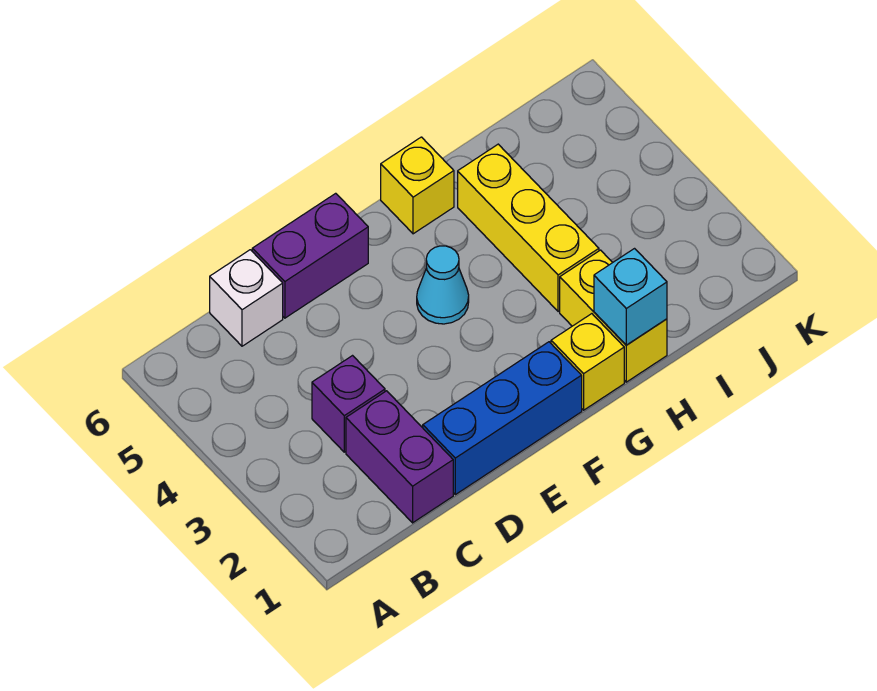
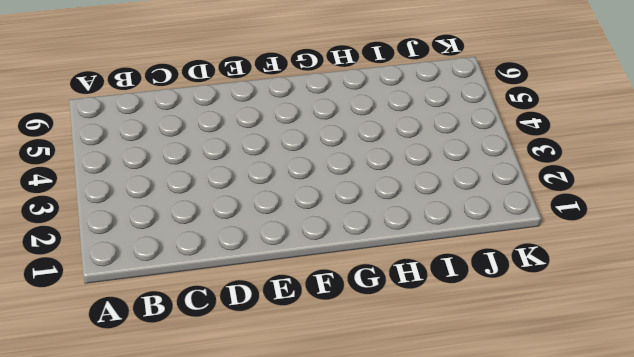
none -> purple 1x2 brick [346,391,453,523]
none -> purple 1x1 brick [312,356,385,452]

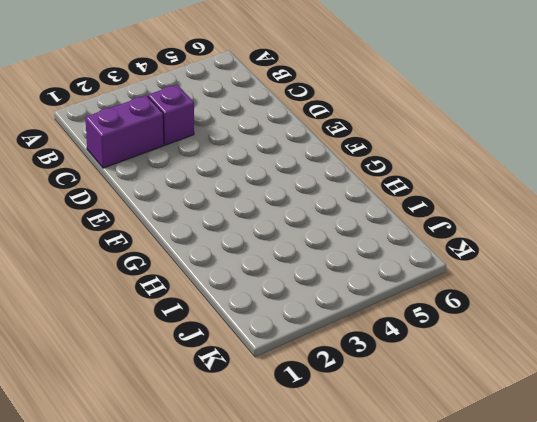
none -> white 1x1 brick [210,250,283,346]
none -> blue 1x3 brick [423,342,582,495]

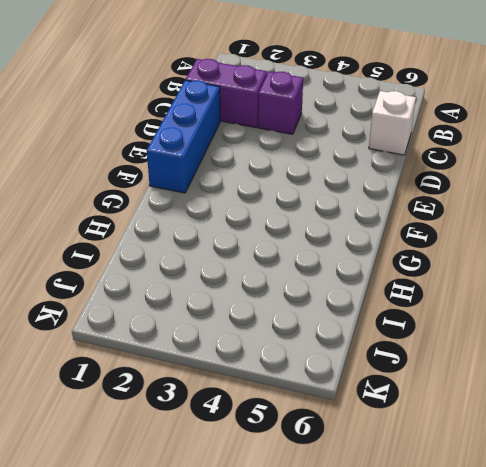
none -> purple 1x2 brick [252,193,368,318]
none -> cyan 1x1 cone [417,246,469,324]

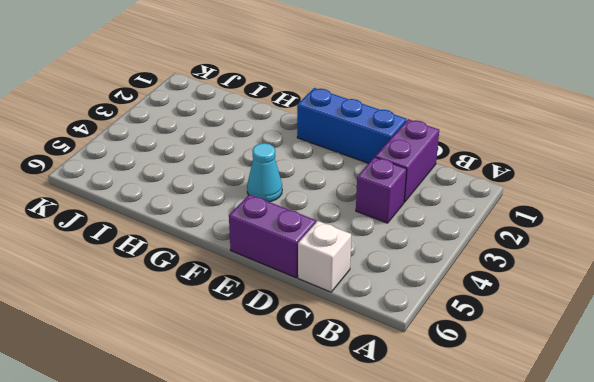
none -> yellow 1x1 brick [551,314,624,410]
none -> yellow 1x1 brick [381,137,454,234]

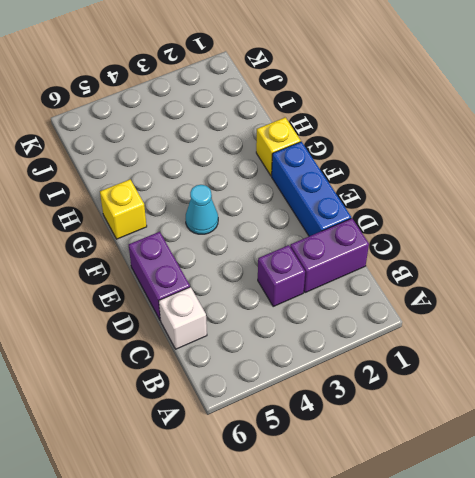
none -> yellow 1x2 brick [560,250,667,382]
none -> yellow 1x3 brick [458,144,599,312]

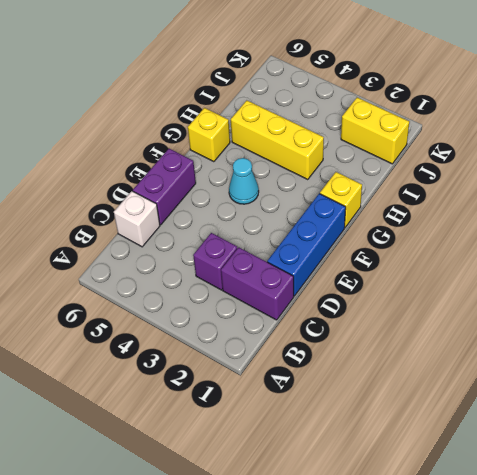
yellow 1x2 brick [341,98,409,164] -> yellow 1x2 brick moved to [560,250,667,382]
none -> cyan 1x1 brick [594,249,667,345]

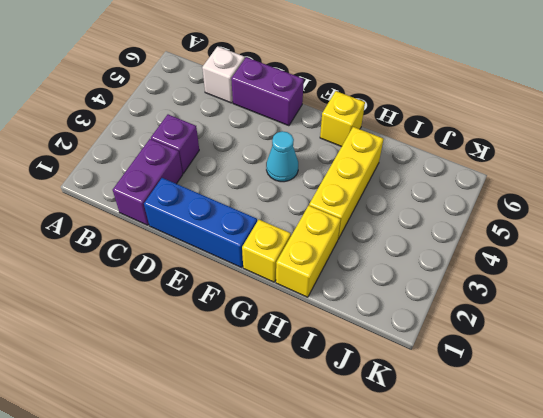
none -> cyan 1x1 brick [594,249,667,345]

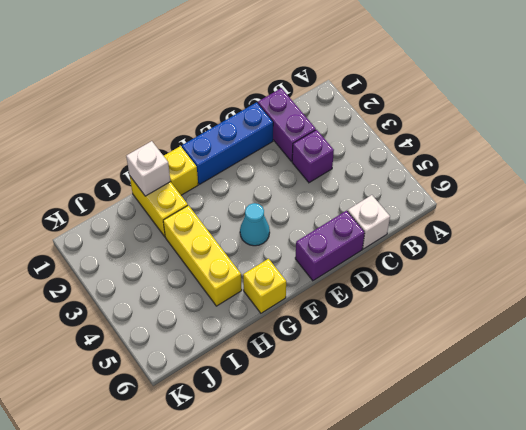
white 1x1 brick [126,141,170,196] -> cyan 1x1 brick [594,249,667,345]

